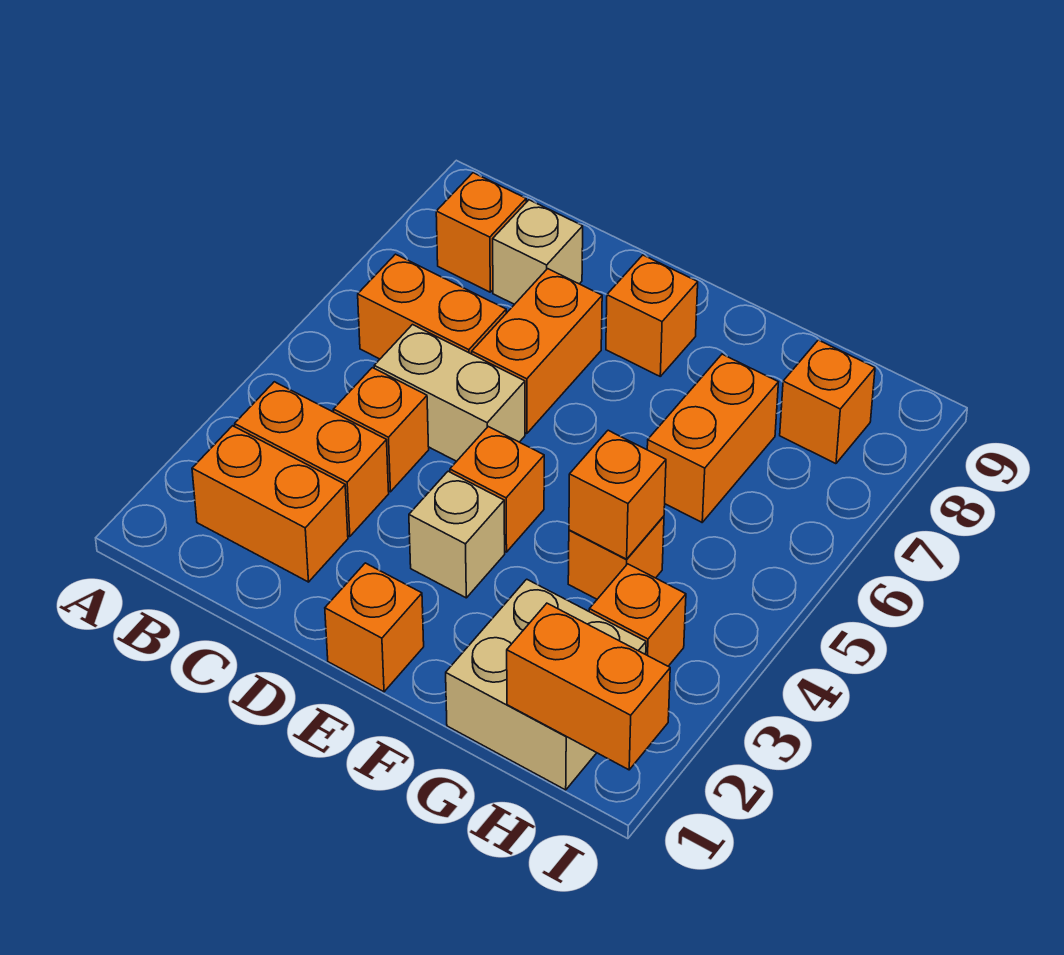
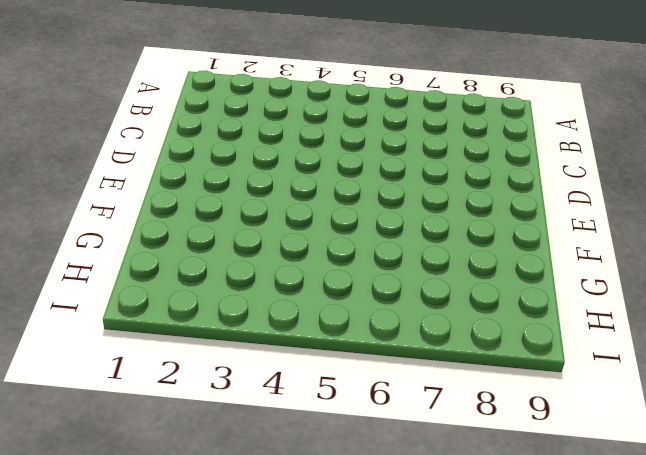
none -> orange 1x2 brick [192,426,348,582]
none -> orange 1x2 brick [235,382,389,537]
none -> orange 1x2 brick [358,254,506,359]

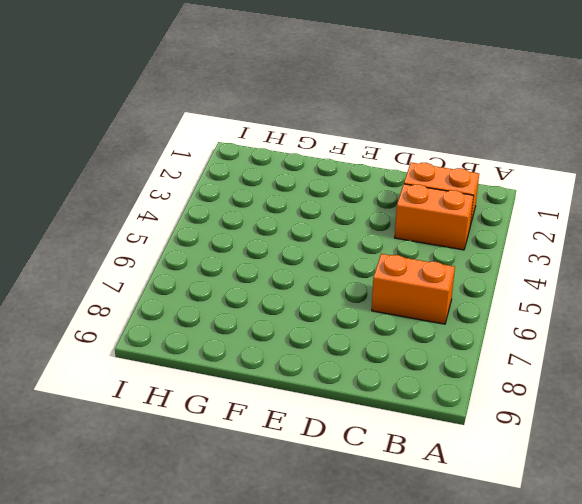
none -> orange 1x1 brick [436,173,526,292]
none -> orange 1x1 brick [333,368,429,492]
none -> tan 1x2 brick [374,325,525,461]

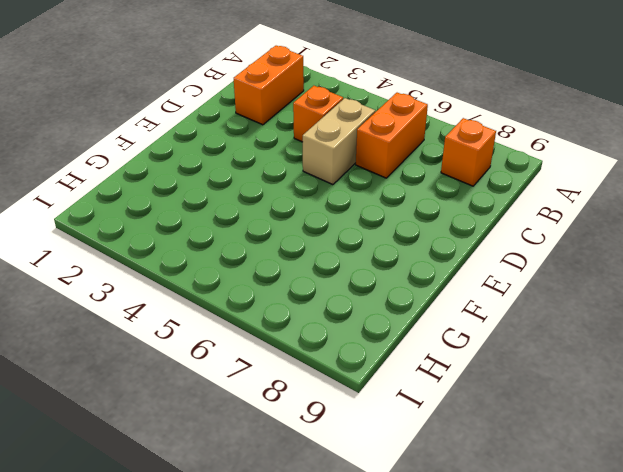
none -> orange 1x2 brick [235,382,389,537]
none -> tan 1x1 brick [493,200,583,304]
none -> orange 1x2 brick [472,269,602,434]

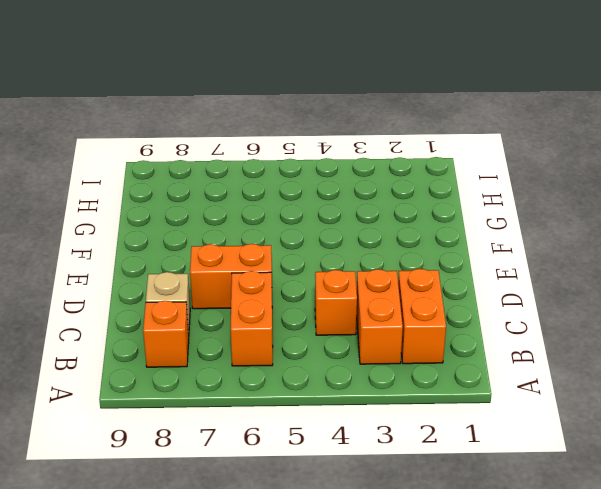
none -> tan 1x2 brick [374,325,525,461]
none -> orange 1x1 brick [325,563,424,692]
none -> tan 1x1 brick [409,471,505,598]

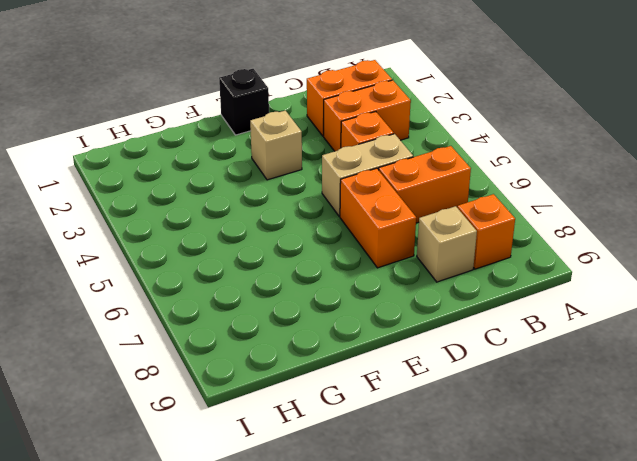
black 1x1 brick [219,69,269,135] -> orange 1x1 brick [325,563,424,692]
none -> orange 1x1 brick [450,427,544,552]
none -> orange 1x1 brick [606,255,698,376]
none -> tan 2x2 brick [446,579,646,790]

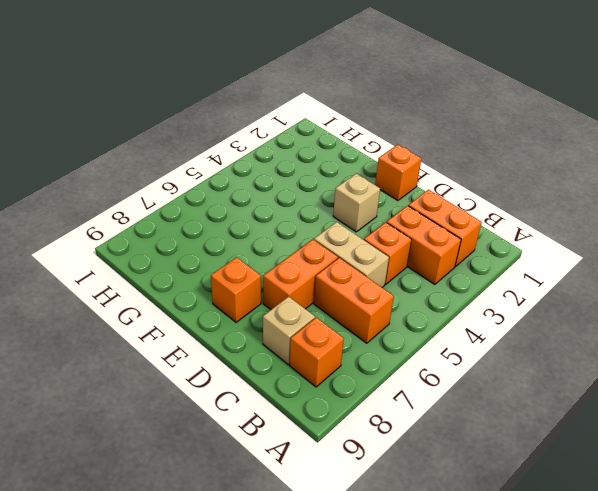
none -> orange 1x1 brick [450,427,544,552]
none -> tan 2x2 brick [446,579,646,790]
none -> orange 1x1 brick [568,516,664,599]

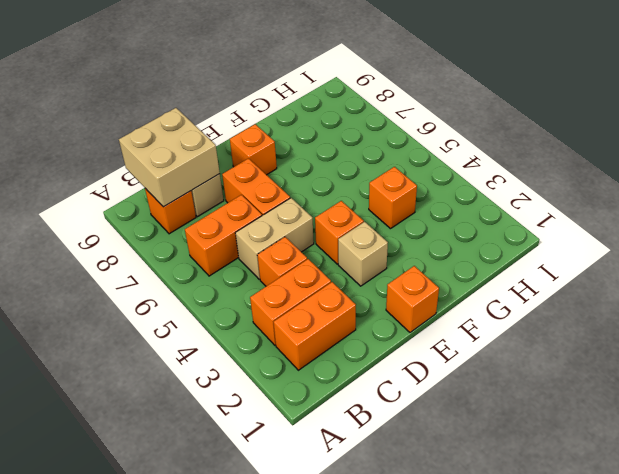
tan 2x2 brick [119,108,220,207] -> tan 2x2 brick moved to [446,579,646,790]
none -> orange 1x2 brick [647,354,778,522]
none -> orange 1x1 brick [589,564,686,666]
none -> orange 1x1 brick [780,340,875,464]

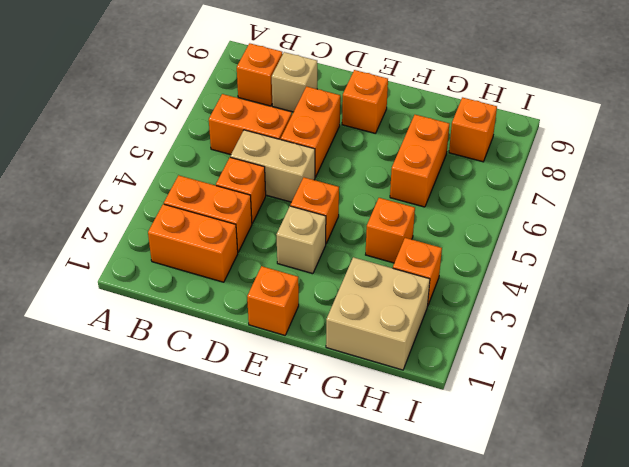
none -> orange 1x1 brick [569,430,666,559]
none -> orange 1x2 brick [507,603,670,770]

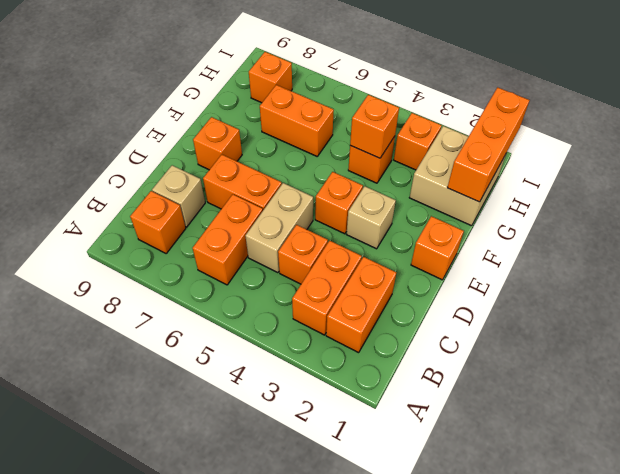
orange 1x3 brick [447,87,530,202] -> orange 1x2 brick [507,603,670,770]

